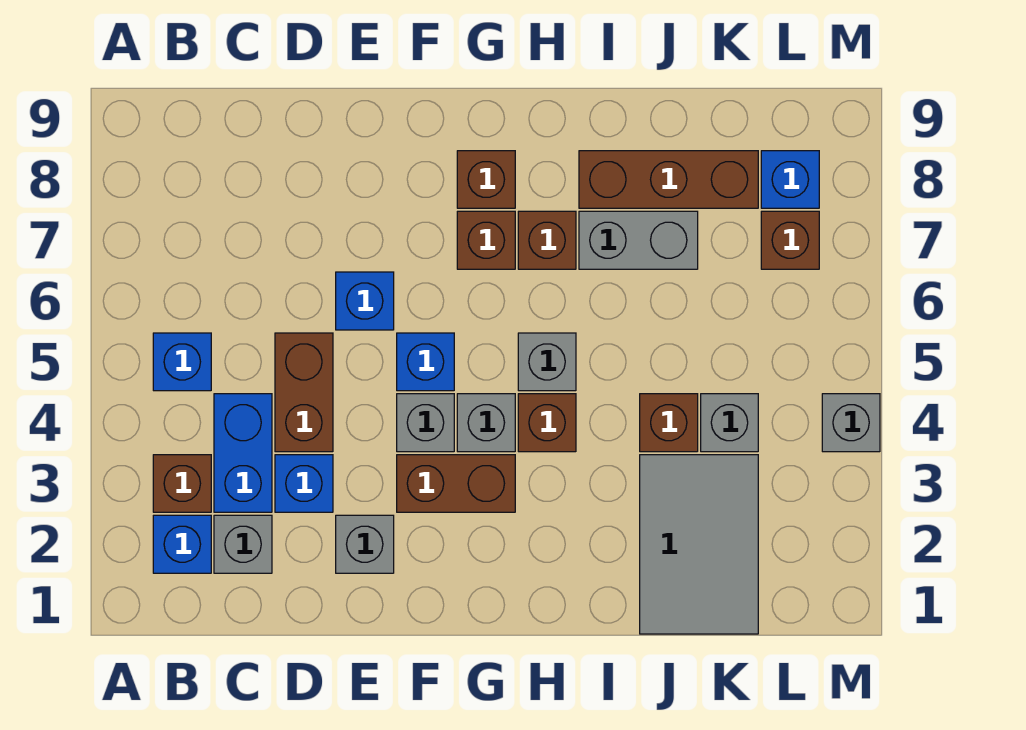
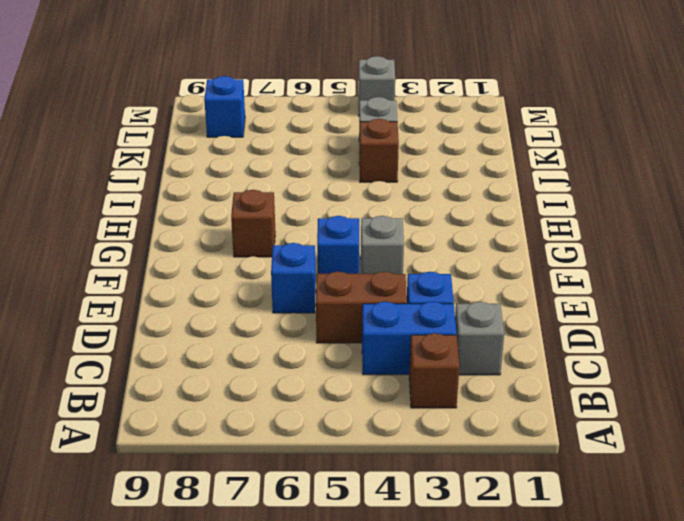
none -> blue 1x1 brick [153,515,211,573]
none -> blue 1x1 brick [153,333,211,391]
none -> grey 1x1 brick [336,515,394,573]

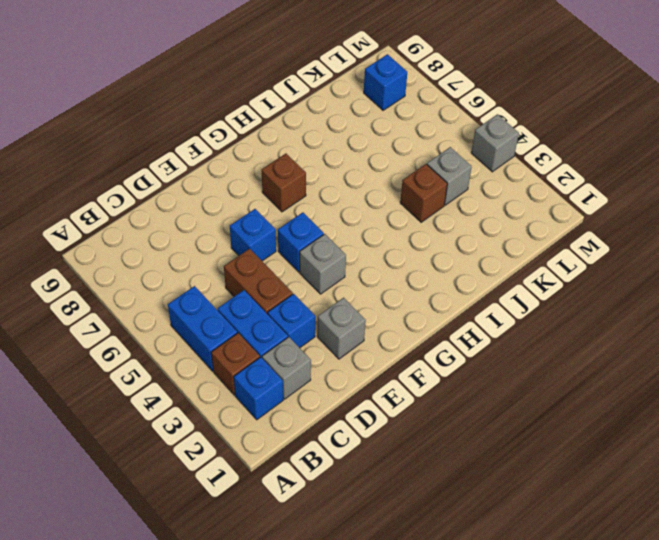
blue 1x2 brick [168,286,237,371] -> blue 1x1 brick [153,333,211,391]
none -> brown 1x2 brick [397,455,515,512]
none -> grey 1x1 brick [457,394,515,452]
none -> brown 1x1 brick [457,151,515,208]

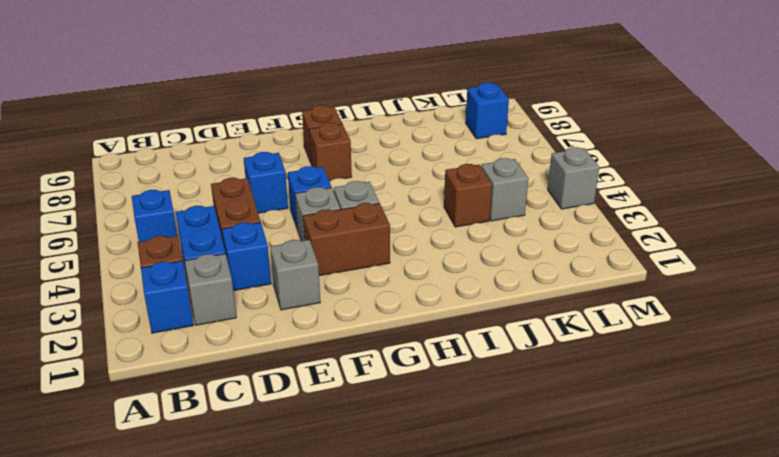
none -> brown 1x1 brick [518,394,576,452]
none -> grey 1x1 brick [518,333,576,391]
none -> brown 1x1 brick [518,211,576,269]

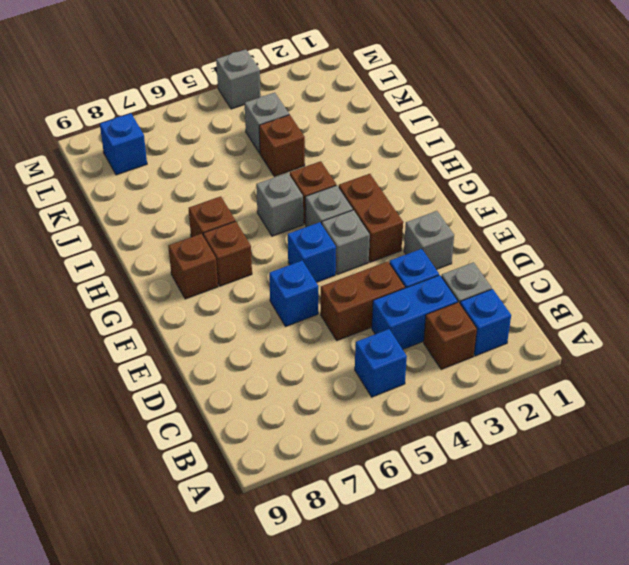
none -> grey 1x2 brick [579,211,698,269]
none -> brown 1x3 brick [579,151,758,208]
none -> grey 2x3 tile [640,455,758,634]

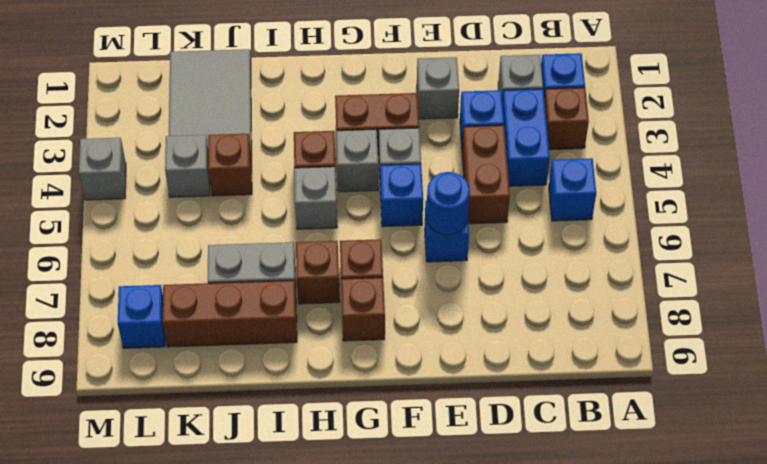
blue 1x1 round brick [426,172,470,235] -> none
none -> brown 1x1 brick [761,211,819,269]

